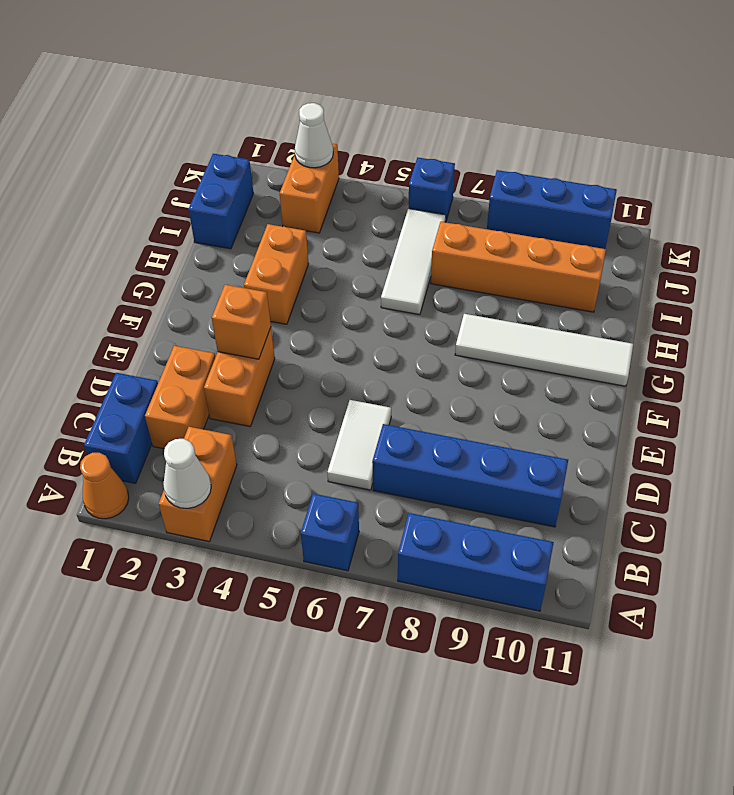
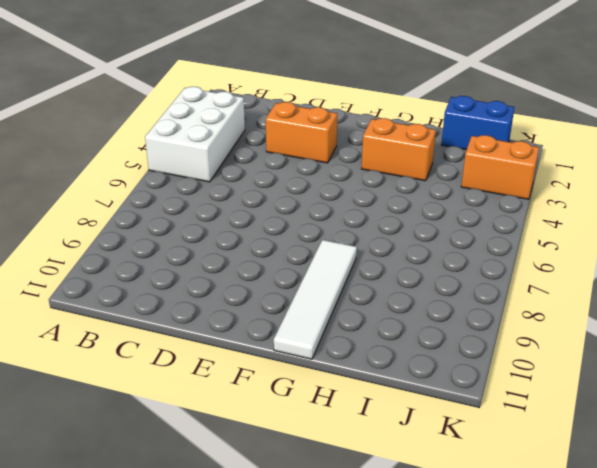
white 2x3 brick [145,87,245,182] -> orange 1x2 brick [159,427,237,542]
none -> orange 1x1 cone [80,453,129,519]
none -> blue 1x1 brick [301,494,359,571]
none -> blue 1x3 brick [398,513,554,611]

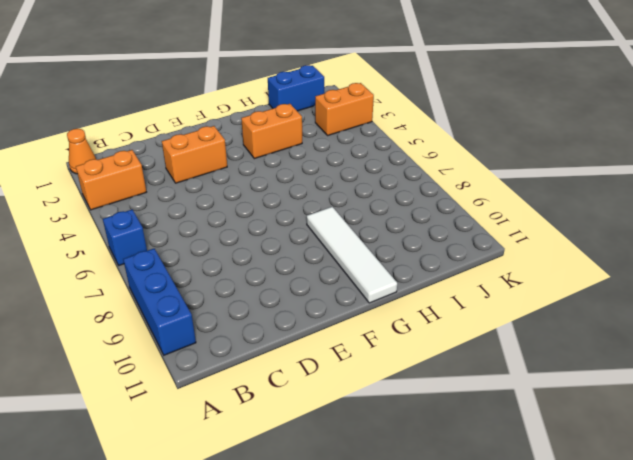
none -> blue 1x2 brick [84,373,158,484]
none -> orange 1x2 brick [145,346,216,449]
none -> white 1x2 tile [327,400,391,490]

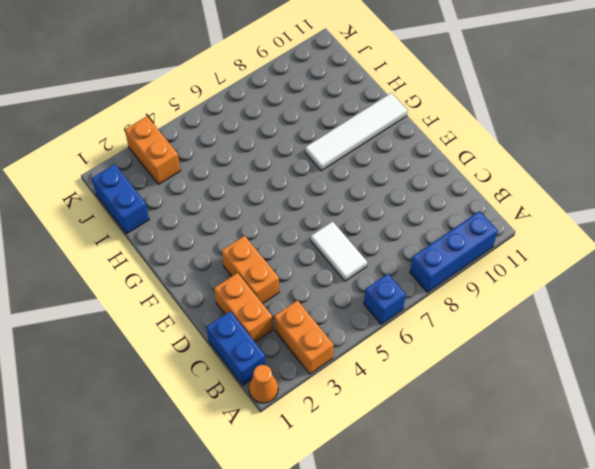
none -> blue 1x4 brick [372,424,568,527]
none -> orange 1x2 brick [244,224,309,324]
none -> white 1x3 tile [381,209,446,315]

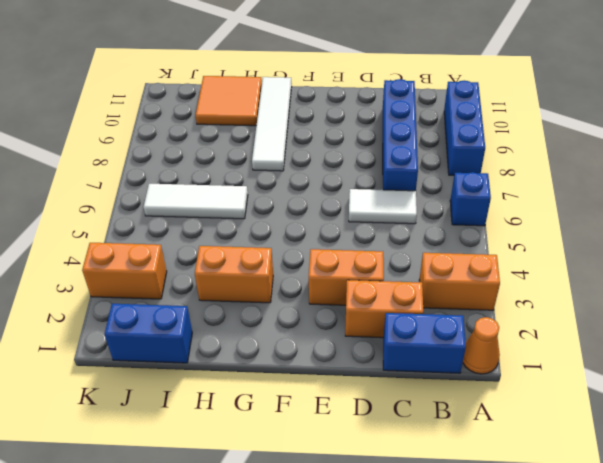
orange 2x2 tile [196,76,262,126] -> orange 1x4 brick [431,222,606,312]
none -> blue 1x1 brick [409,157,455,222]
none -> blue 1x3 brick [487,170,617,249]
none -> white 1x1 cone [163,439,211,508]

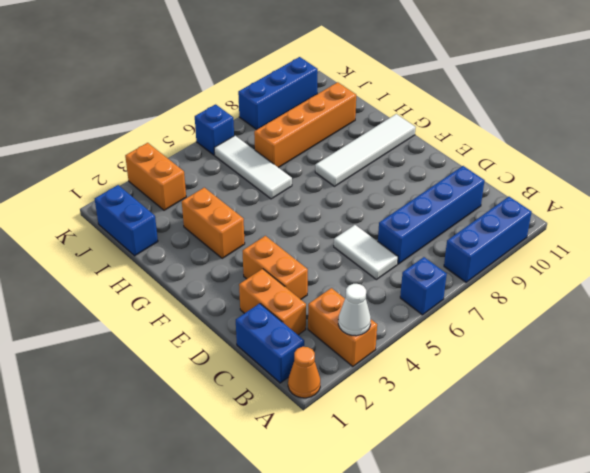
none -> orange 1x1 brick [212,285,271,359]
none -> white 1x1 cone [295,103,333,168]

